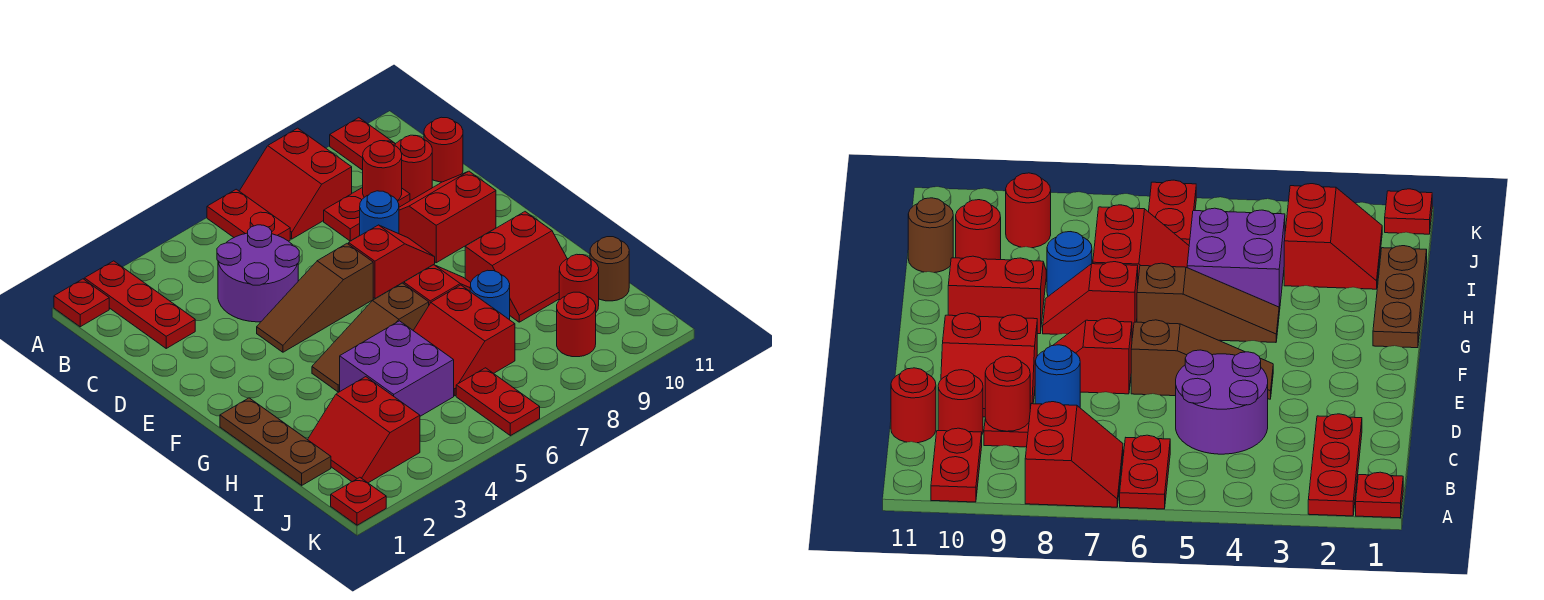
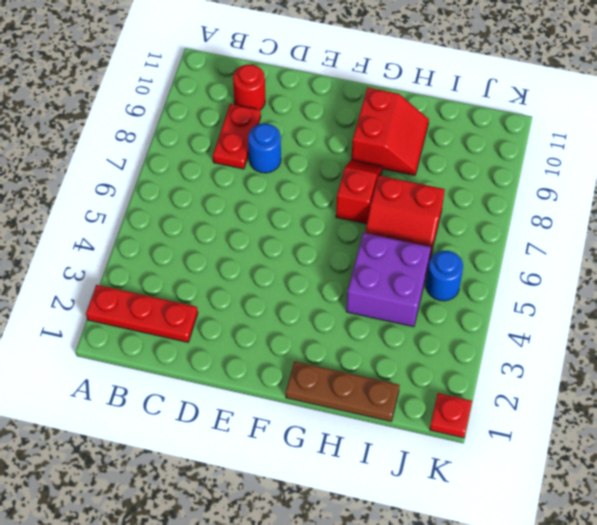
blue 1x1 round brick [426,251,463,301] -> blue 1x1 round brick moved to [470,270,510,320]
none -> red 1x1 plate [54,279,109,327]
none -> red 1x2 plate [207,189,290,241]
none -> red 2x2 slope [240,128,352,239]

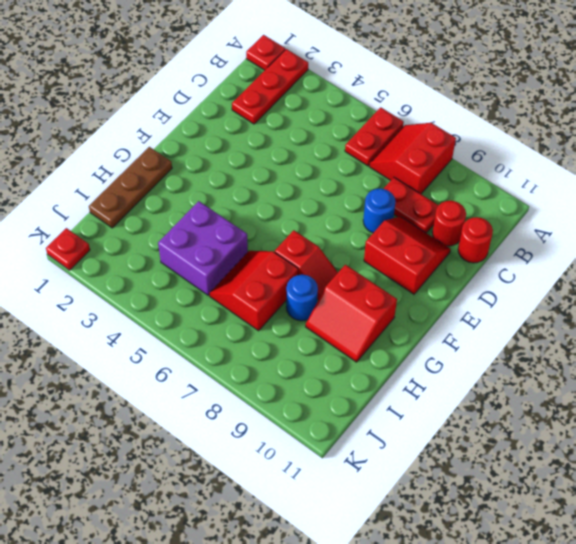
none -> red 1x2 plate [330,118,395,170]
none -> purple 2x2 round brick [217,225,299,322]
none -> brown 1x3 slope [257,244,373,352]

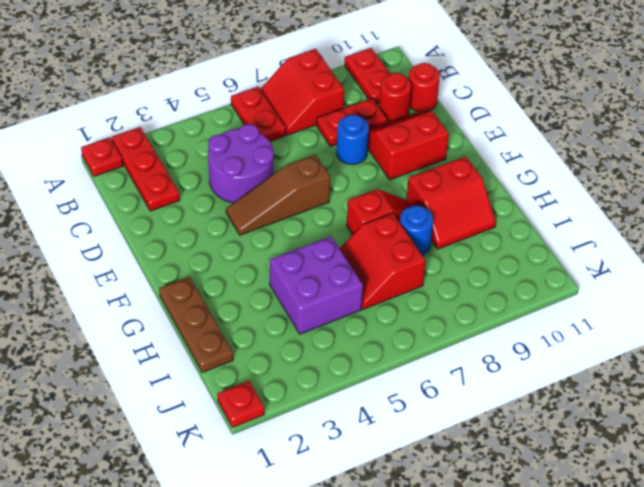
none -> red 1x2 slope [349,225,435,299]
none -> brown 1x3 slope [312,283,429,392]
none -> red 2x2 slope [308,377,420,483]

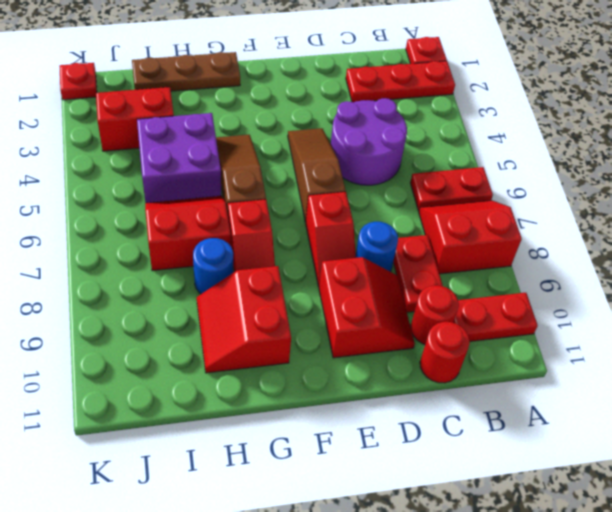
none -> red 1x1 round brick [559,254,599,312]
none -> brown 1x1 round brick [590,237,629,301]
none -> red 1x2 plate [456,368,540,436]

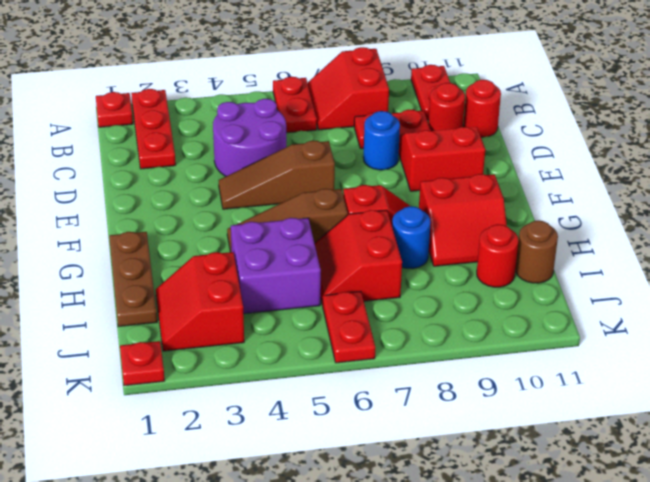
none -> red 1x2 slope [349,225,435,299]
none -> red 1x1 round brick [557,292,596,357]
none -> red 1x1 round brick [363,141,402,200]

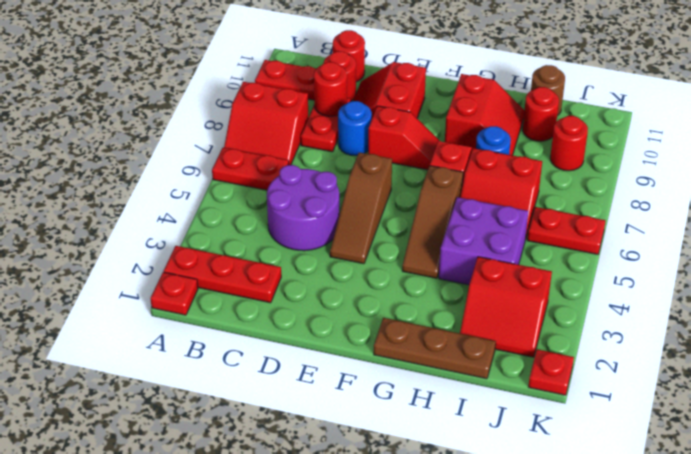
red 1x2 slope [368,106,441,170] -> red 1x2 slope turned to [349,225,435,299]

